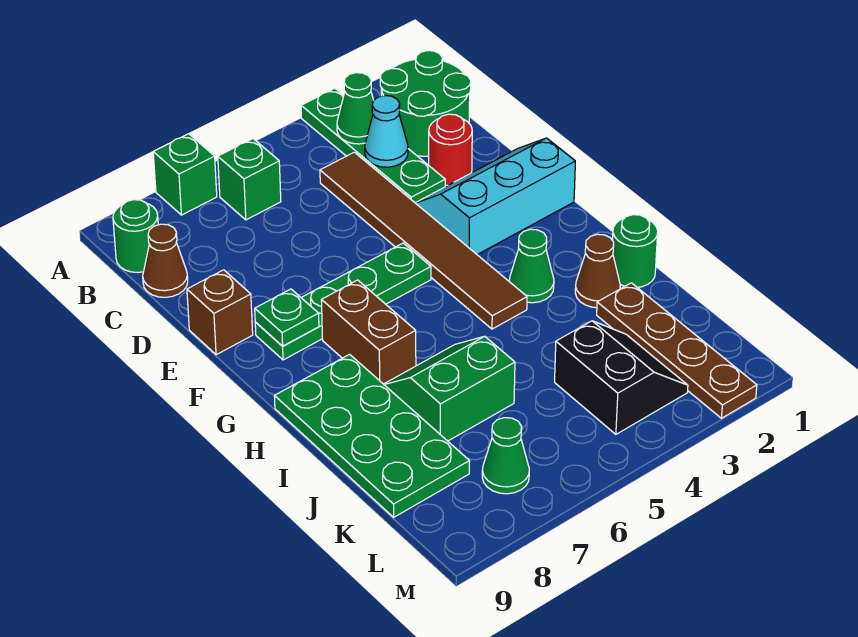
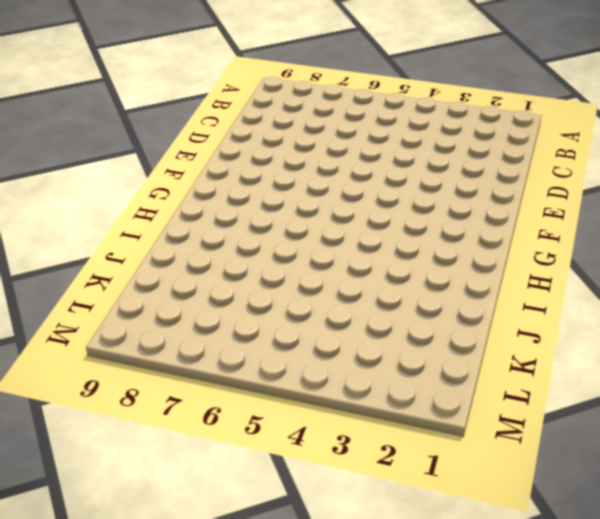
none -> green 1x4 plate [301,88,445,203]
none -> green 1x1 brick [153,134,217,215]
none -> green 2x2 round brick [380,51,471,156]

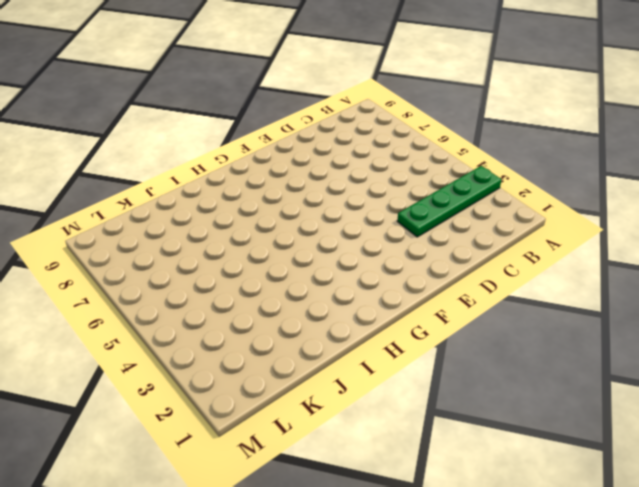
none -> green 1x1 brick [153,134,217,215]
none -> green 2x2 round brick [380,51,471,156]
none -> green 1x1 brick [218,139,281,220]

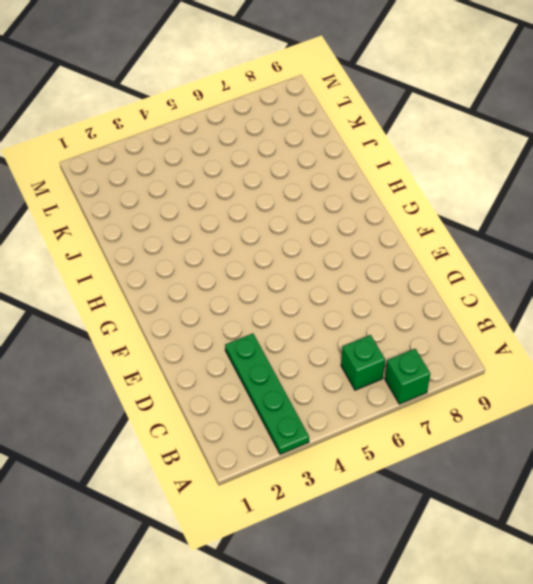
none -> green 2x2 round brick [380,51,471,156]
none -> green 1x1 round brick [113,200,158,272]
none -> brown 1x6 tile [320,152,527,329]

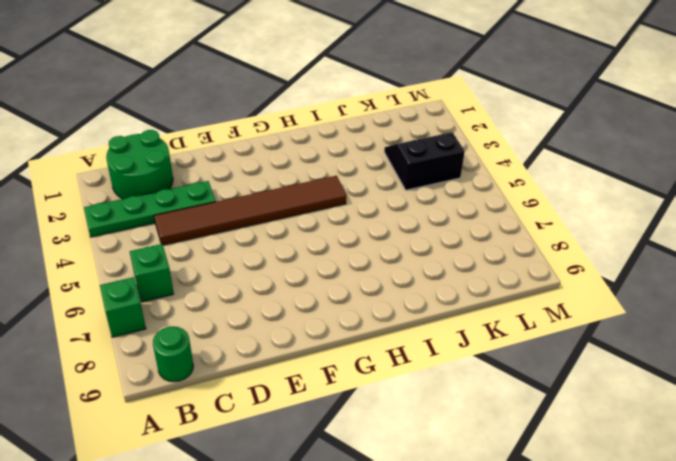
none -> brown 1x1 cone [143,224,188,297]
none -> red 1x1 round brick [429,114,472,185]
none -> cyan 2x3 slope [416,138,575,255]

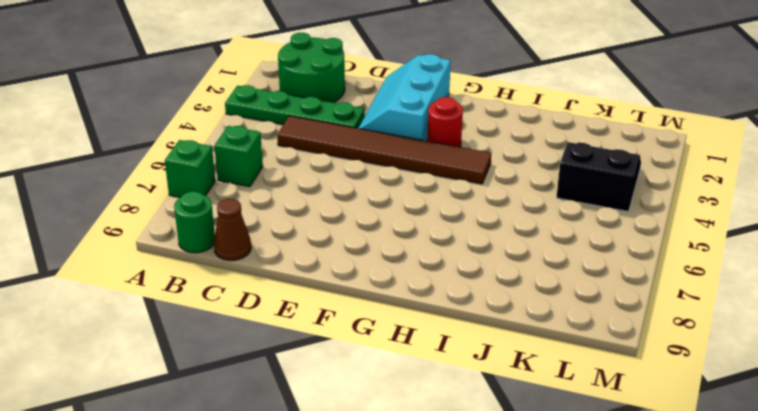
red 1x1 round brick [428,97,463,147] -> red 1x1 round brick moved to [429,114,472,185]
none -> brown 1x1 brick [187,270,253,355]
none -> green 1x4 plate [255,243,431,360]
none -> brown 1x2 brick [321,280,416,384]

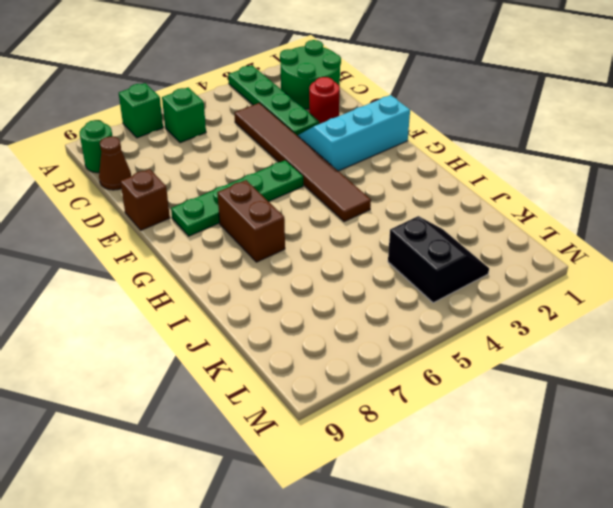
none -> green 1x1 cone [509,229,554,303]
none -> green 2x4 plate [274,354,470,517]
none -> green 1x1 round brick [613,215,658,287]

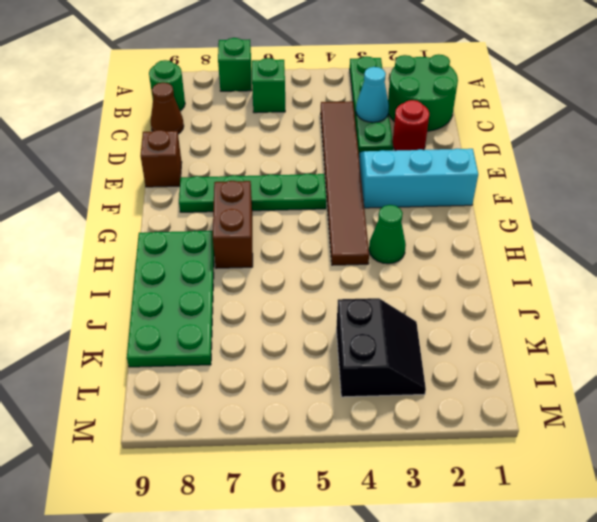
none -> green 1x1 round brick [613,215,658,287]
none -> brown 1x1 cone [575,234,620,308]
none -> green 2x2 slope [384,336,515,441]

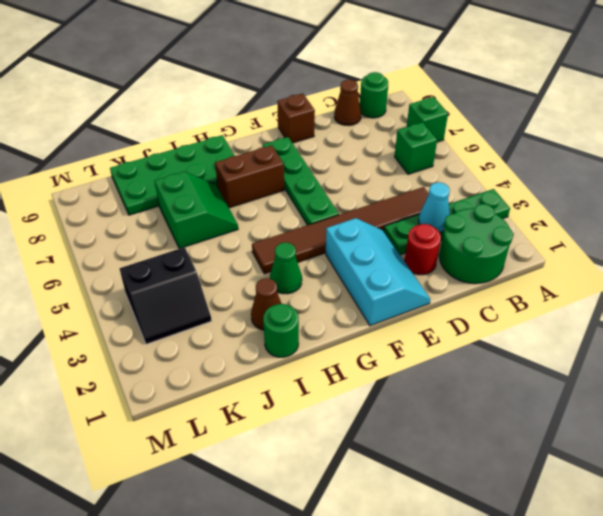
none -> brown 1x4 plate [597,283,757,418]
none -> green 1x1 cone [482,418,529,494]
none -> green 1x1 cone [337,73,374,144]

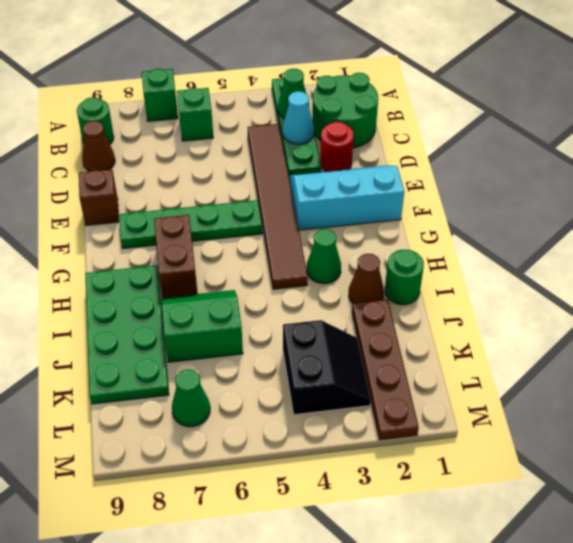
none -> green 1x1 plate [255,289,319,346]

